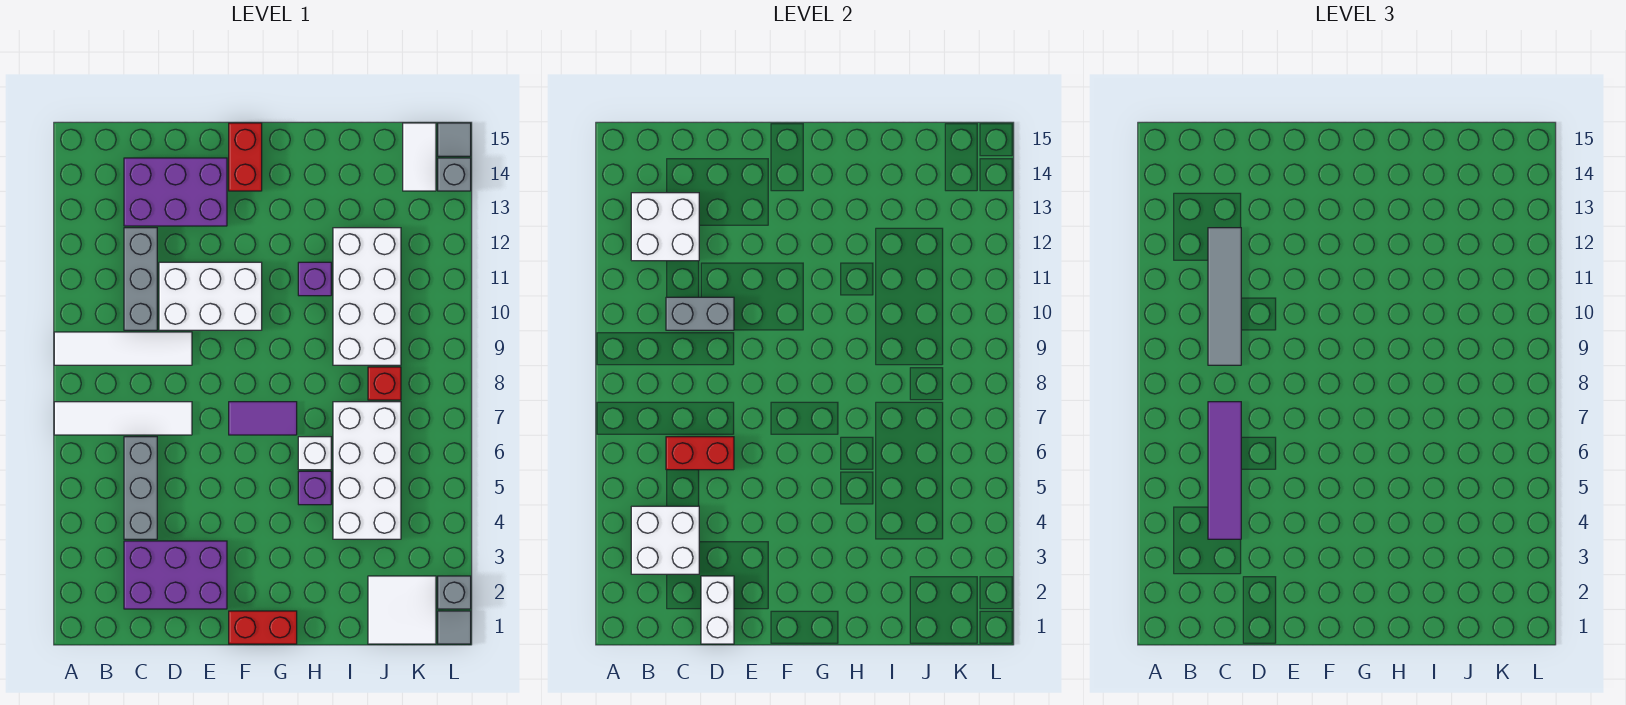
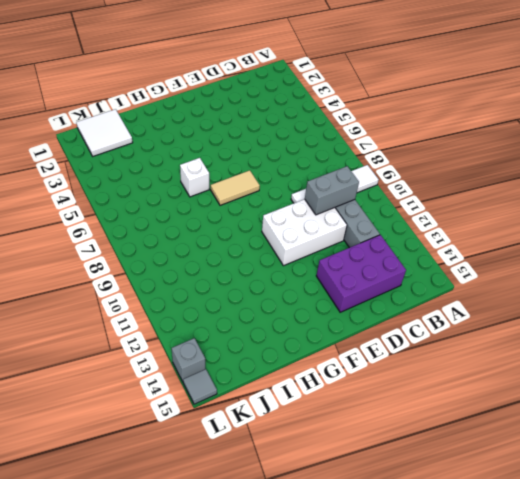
tan 1x2 tile [211,170,260,205] -> purple 1x2 tile [229,402,297,435]
none -> white 1x4 tile [54,402,192,435]
none -> purple 2x3 brick [124,541,227,609]
none -> grey 1x3 brick [124,437,157,539]

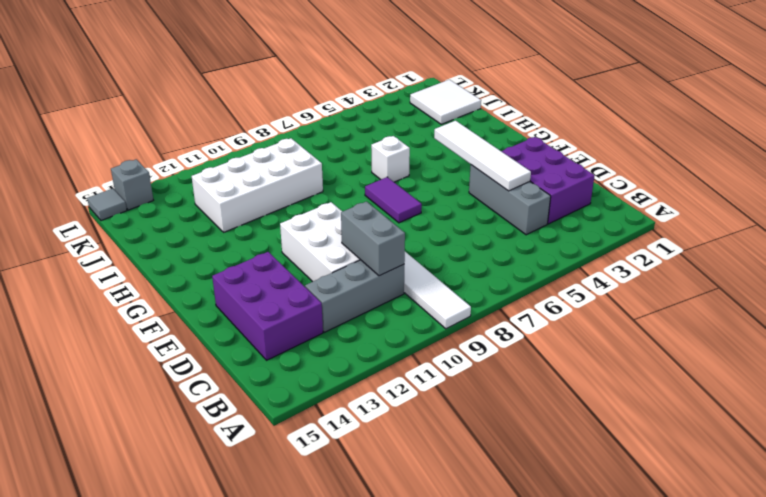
grey 1x3 brick [469,165,551,235] -> grey 1x3 brick turned to [124,437,157,539]
white 1x4 tile [434,121,531,191] -> white 1x4 tile moved to [54,402,192,435]
none -> red 1x2 brick [229,611,297,644]
none -> red 1x2 brick [229,123,262,191]
none -> purple 1x1 brick [298,471,331,505]

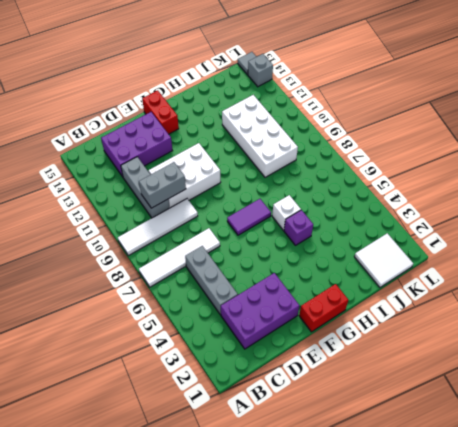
none -> purple 1x1 brick [298,262,331,296]
none -> white 2x4 brick [333,402,401,539]
none -> red 1x1 brick [368,367,401,400]

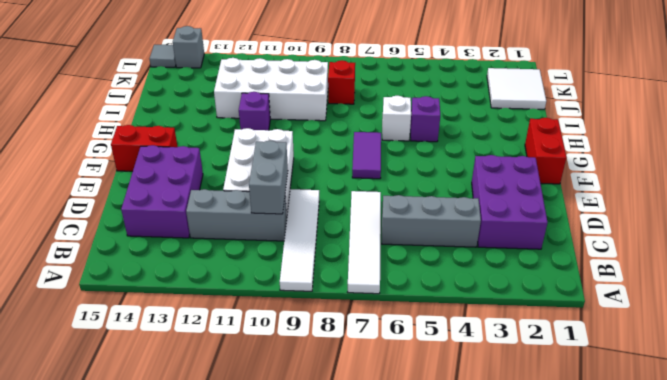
none -> white 2x4 brick [333,402,401,539]
none -> white 1x2 tile [403,123,436,191]
none -> grey 1x1 tile [438,611,471,644]

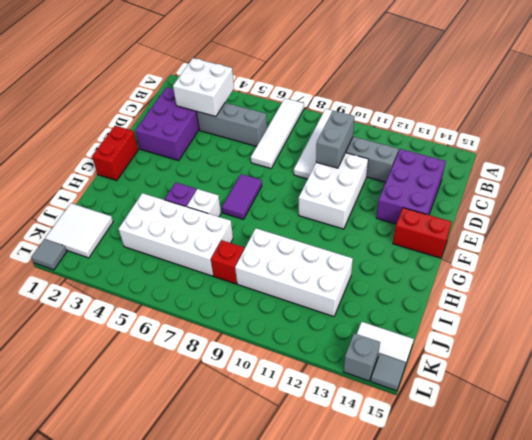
none -> purple 1x1 brick [298,262,331,296]
none -> grey 1x1 brick [438,576,471,609]
none -> white 2x2 brick [631,193,699,261]

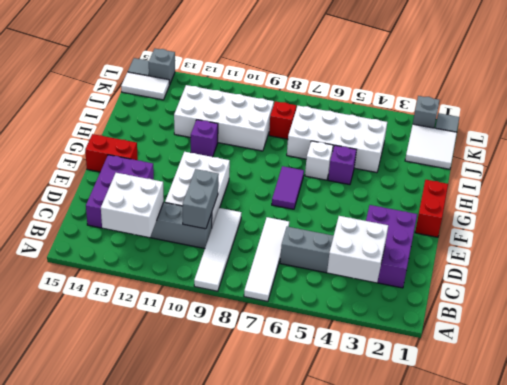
none -> red 1x2 brick [666,437,734,470]
none -> white 1x2 brick [701,576,734,644]
none -> purple 1x4 tile [1208,402,1241,539]

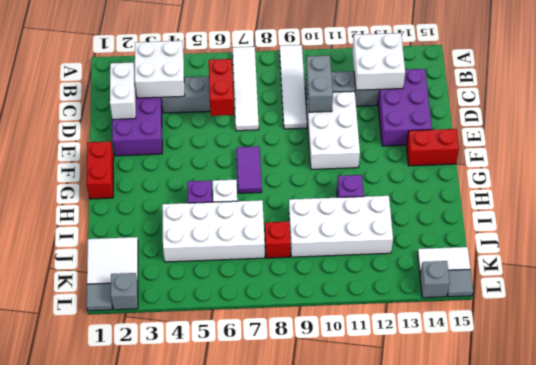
white 1x2 brick [110,62,136,119] -> white 1x2 brick turned to [701,576,734,644]
none -> purple 1x4 tile [1208,402,1241,539]
none -> grey 1x4 tile [1208,228,1241,365]

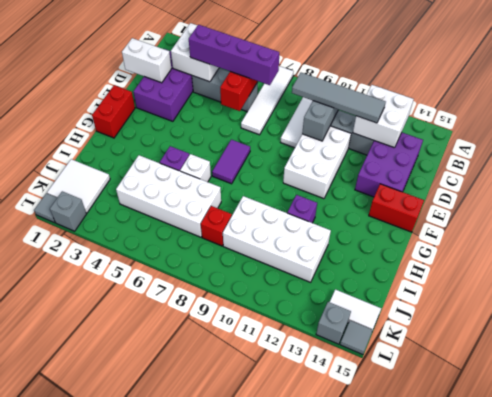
purple 1x4 brick [189,25,279,85] -> purple 1x4 tile [1208,402,1241,539]

